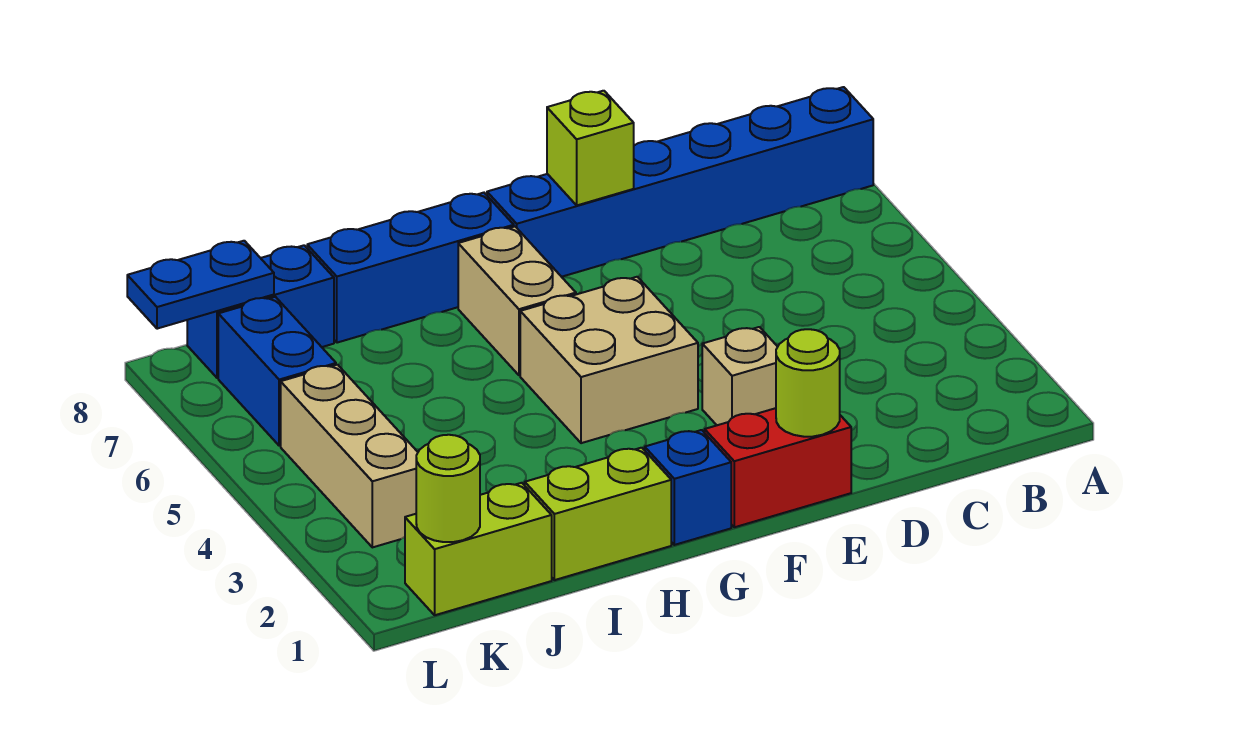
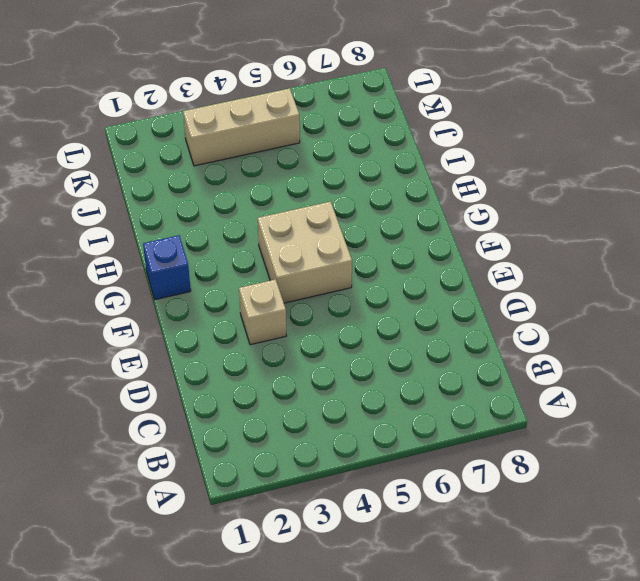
none -> blue 1x6 brick [487,87,873,277]
none -> red 1x2 brick [705,408,851,527]
none -> tan 1x2 brick [458,227,576,375]

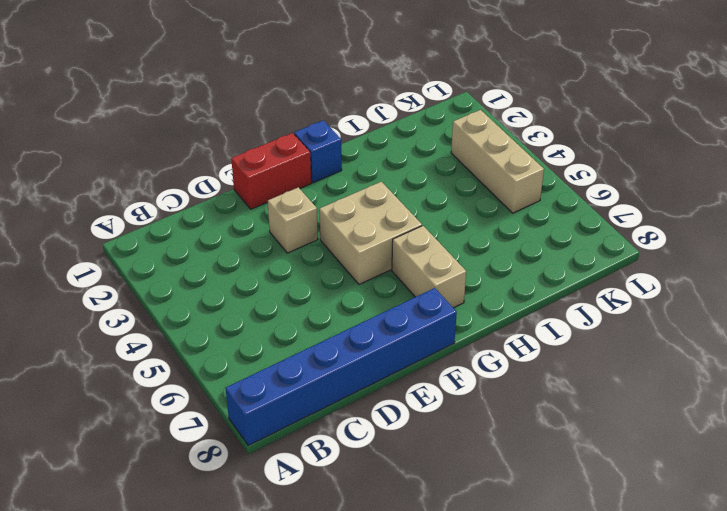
none -> blue 1x3 brick [307,193,514,343]
none -> lime 1x2 brick [525,448,671,580]
none -> lime 1x2 brick [405,483,552,615]

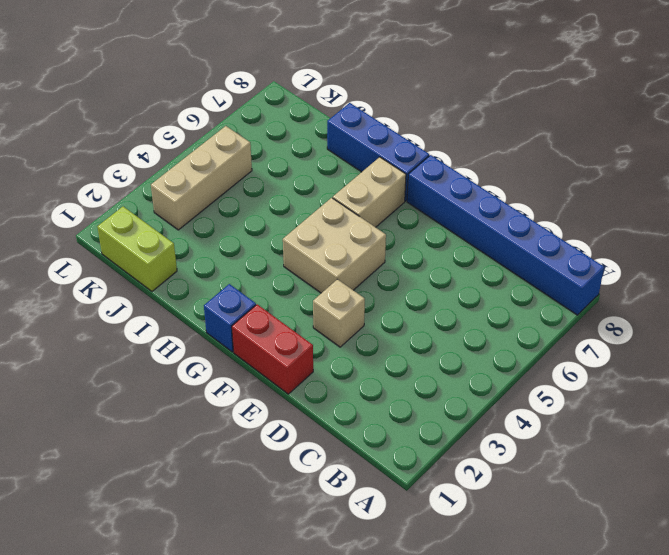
none -> lime 1x2 brick [525,448,671,580]
none -> blue 1x2 brick [187,245,334,378]
none -> blue 1x2 brick [218,297,336,446]

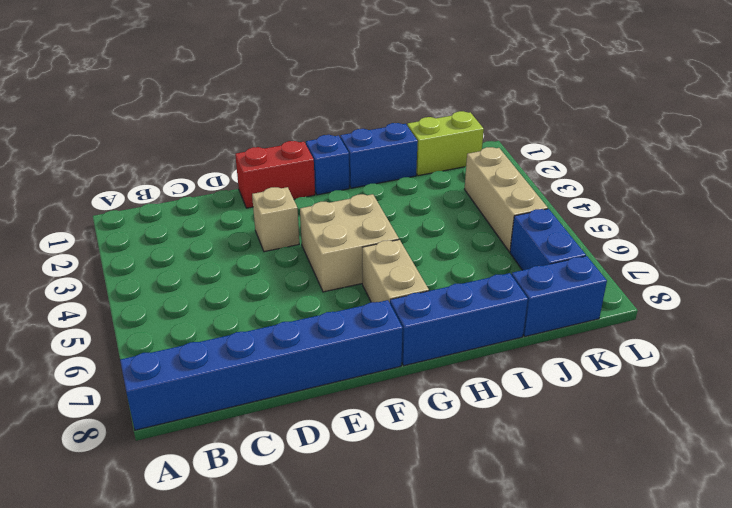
blue 1x2 brick [340,123,418,188] -> lime 1x2 brick [525,448,671,580]
none -> lime 1x1 round brick [776,329,840,437]
none -> lime 1x1 brick [547,91,634,205]
none -> lime 1x1 round brick [416,435,480,542]

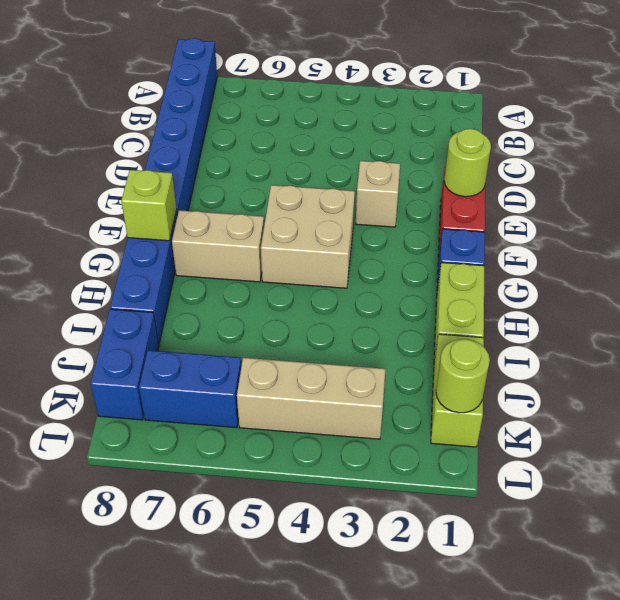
lime 1x1 brick [121,170,177,241] -> lime 1x1 brick moved to [547,91,634,205]
none -> blue 1x2 plate [127,241,274,329]

